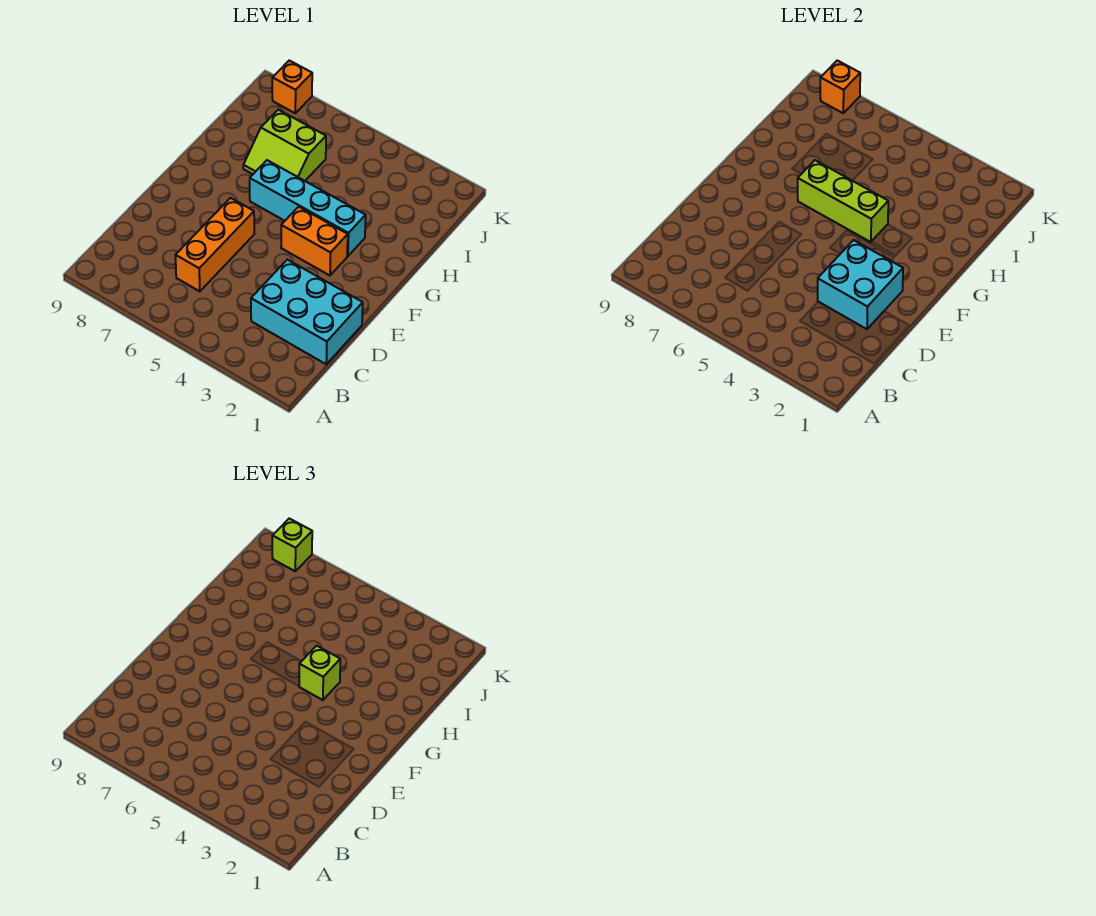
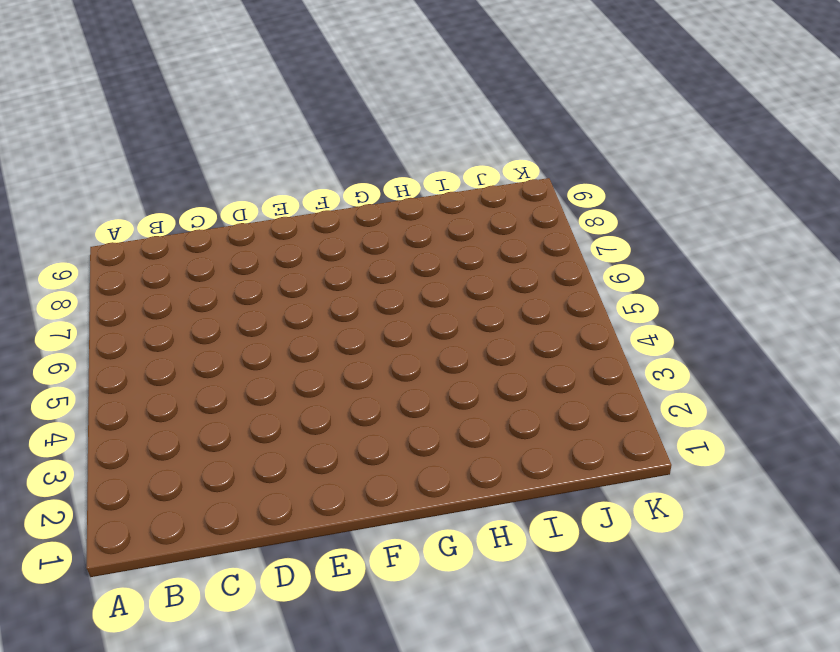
none -> cyan 2x3 brick [251,260,363,364]
none -> orange 1x3 brick [175,198,254,291]

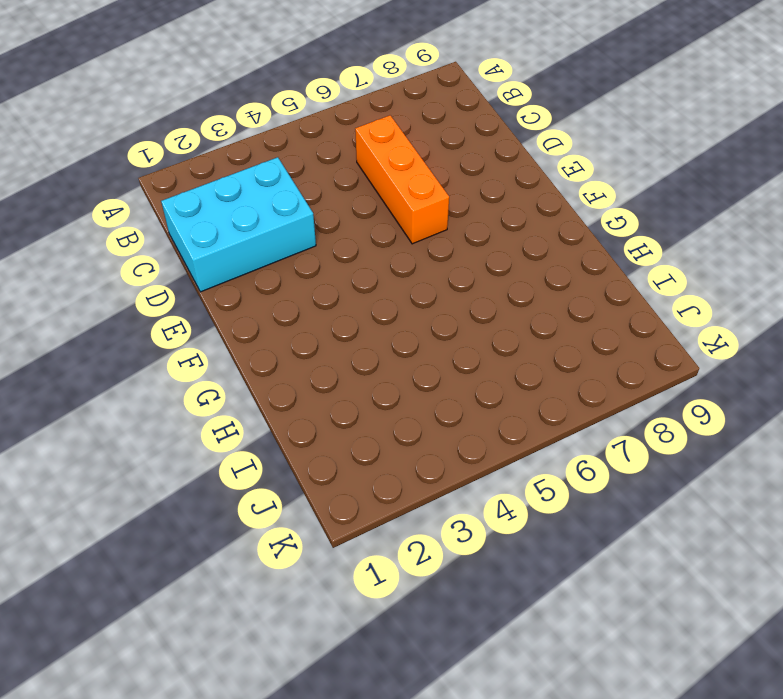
none -> orange 1x2 brick [281,207,348,275]
none -> cyan 1x4 brick [250,160,366,256]

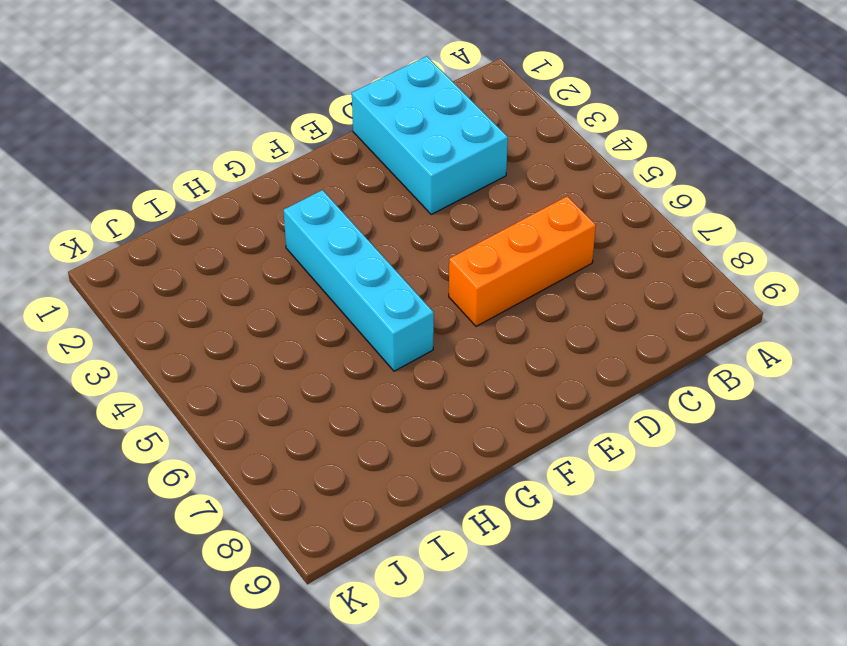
none -> orange 1x2 brick [281,207,348,275]
none -> lime 2x2 slope [243,110,326,181]

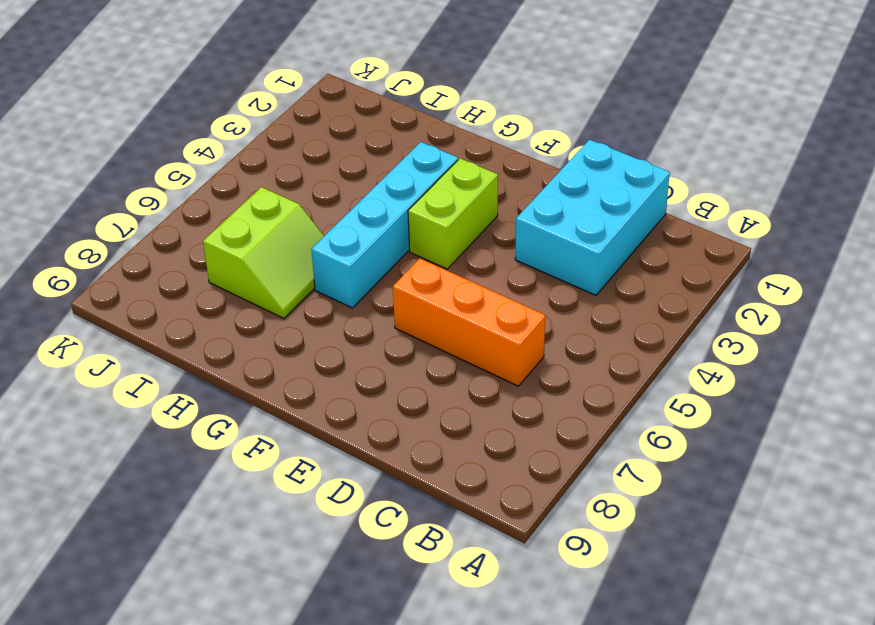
lime 1x2 brick [408,158,498,269] -> orange 1x2 brick [281,207,348,275]
none -> orange 1x1 brick [272,60,312,113]
none -> cyan 2x2 brick [818,240,903,329]

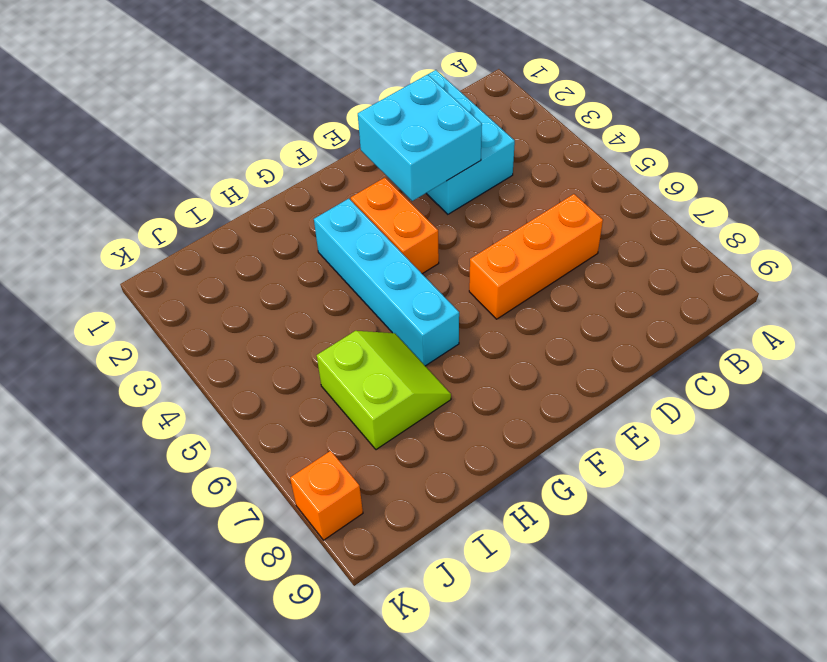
none -> lime 1x3 brick [798,160,888,242]
none -> orange 1x1 brick [820,60,860,113]

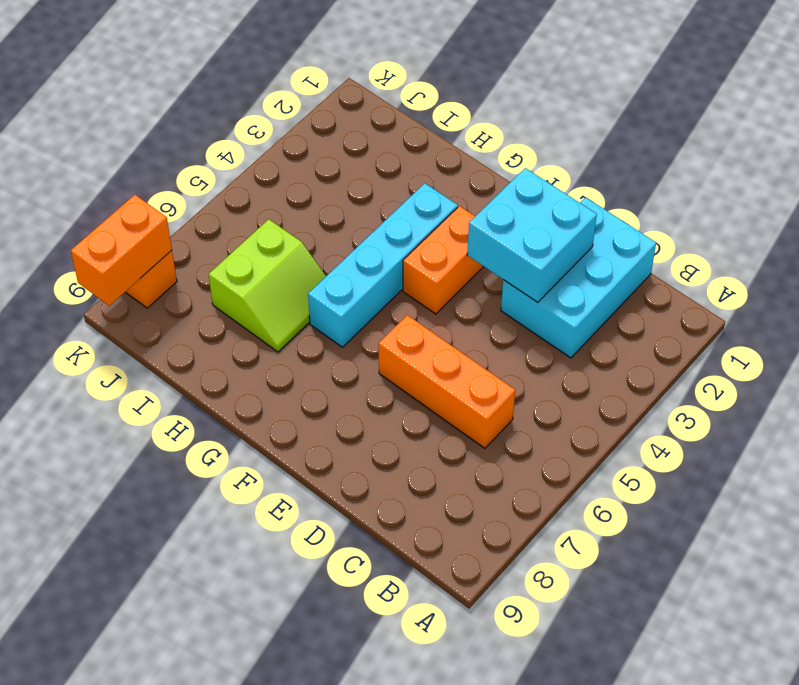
orange 1x2 brick [71,195,172,306] -> orange 1x1 brick [820,60,860,113]
none -> lime 1x3 brick [798,160,888,242]
none -> lime 1x1 brick [299,646,340,700]

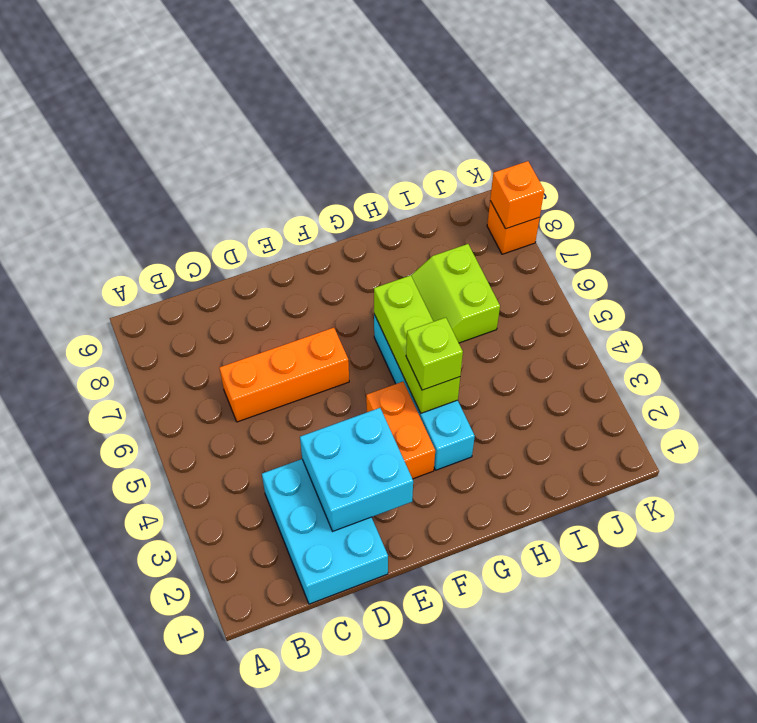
none -> lime 1x1 brick [272,518,312,571]

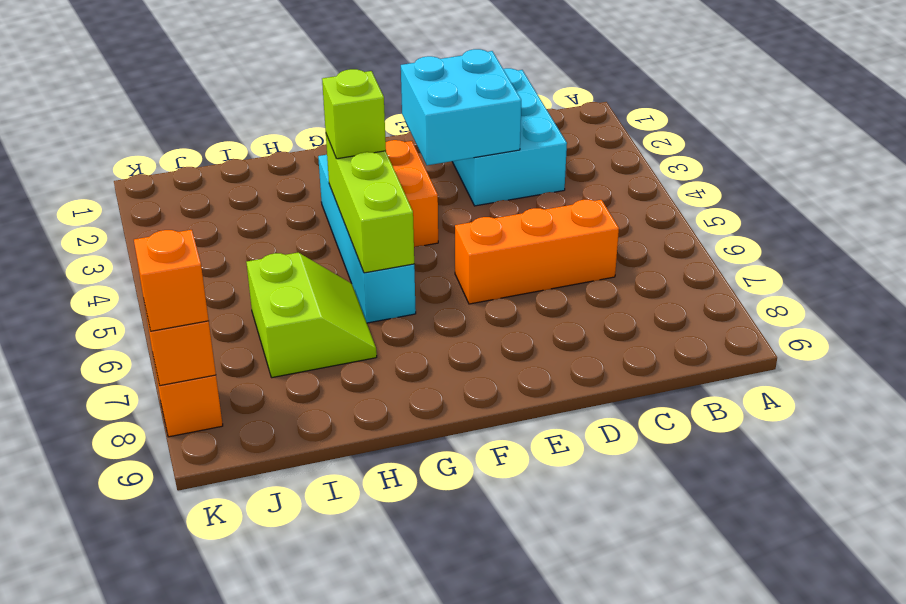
orange 1x1 brick [134,230,209,331] -> lime 1x1 brick [272,518,312,571]

